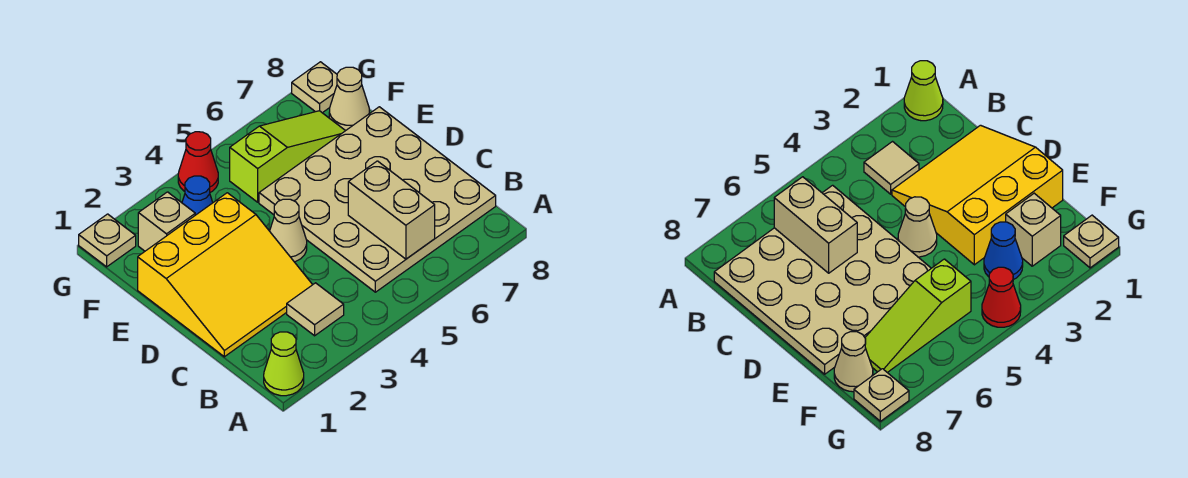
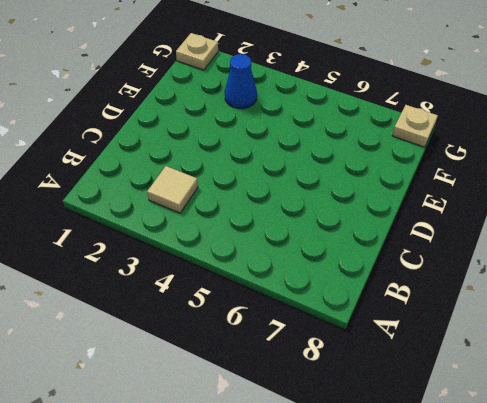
none -> lime 1x1 cone [264,332,304,396]
none -> tan 4x4 plate [259,107,496,292]
none -> yellow 3x3 slope [138,193,313,357]

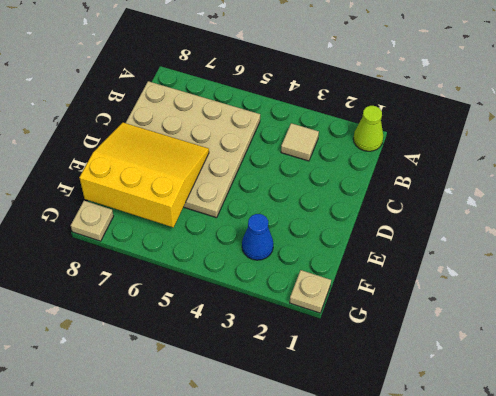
yellow 3x3 slope [79,123,209,227] -> yellow 3x3 slope moved to [138,193,313,357]
none -> tan 1x1 cone [270,199,307,262]
none -> tan 1x1 brick [138,192,195,251]
none -> lime 1x3 slope [230,111,345,202]

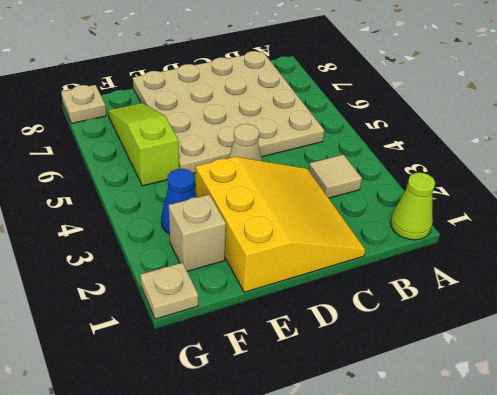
none -> tan 1x1 cone [329,67,369,131]
none -> red 1x1 cone [178,132,218,192]
none -> tan 1x2 brick [348,161,435,259]

